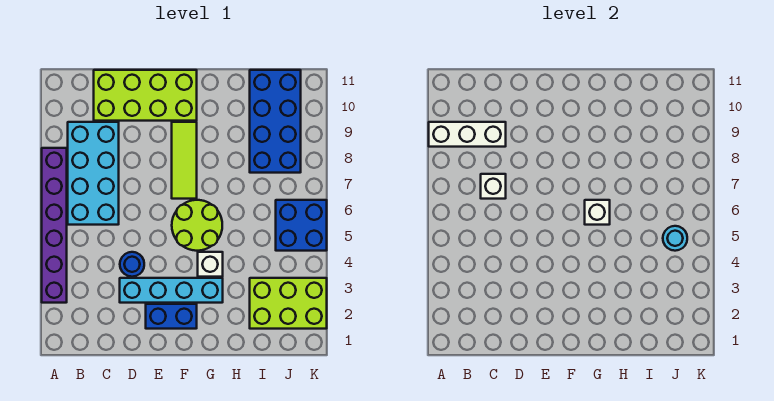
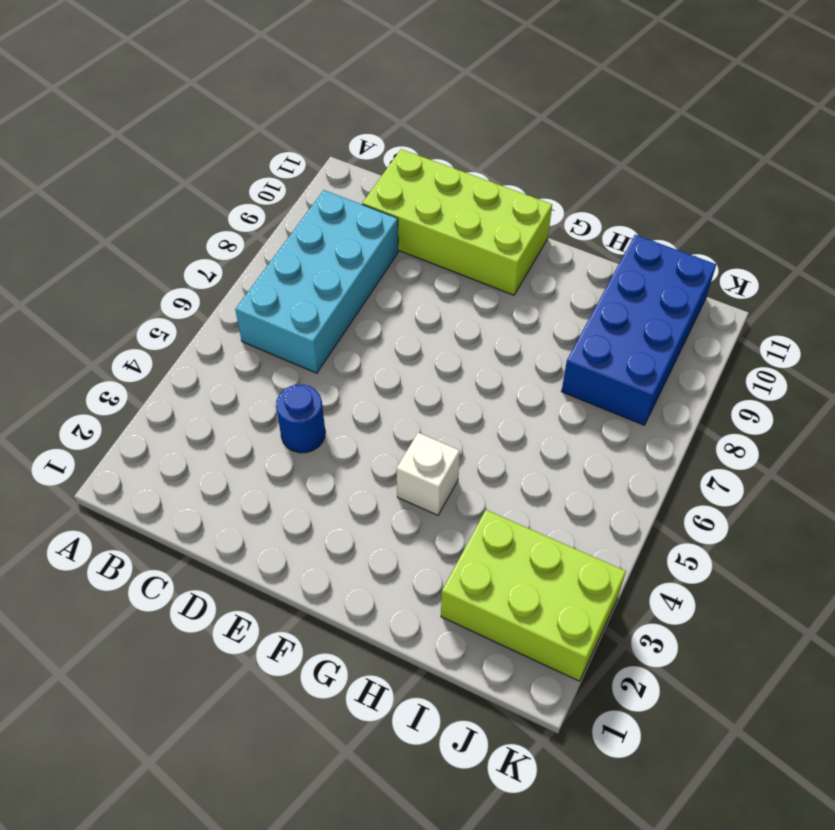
none -> purple 1x6 brick [42,148,67,303]
none -> cyan 1x4 brick [120,278,223,303]
none -> blue 1x2 brick [146,304,197,329]

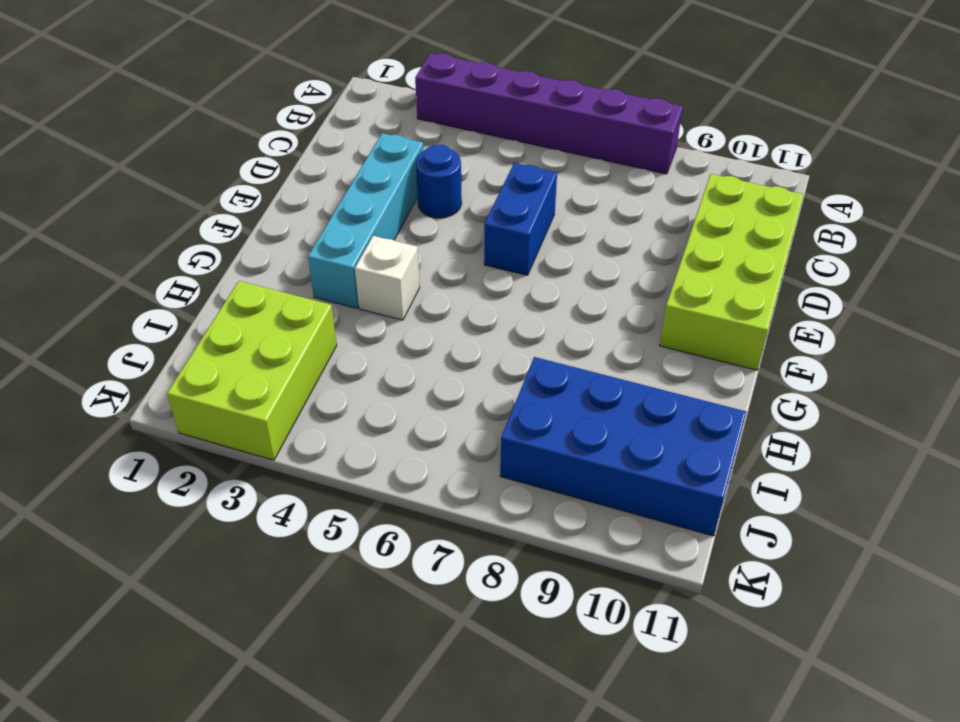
blue 1x2 brick [484,163,557,275] -> blue 1x2 brick moved to [146,304,197,329]
none -> cyan 2x4 brick [68,122,119,225]
none -> lime 2x2 round brick [172,200,222,251]
none -> lime 1x3 tile [172,122,197,199]

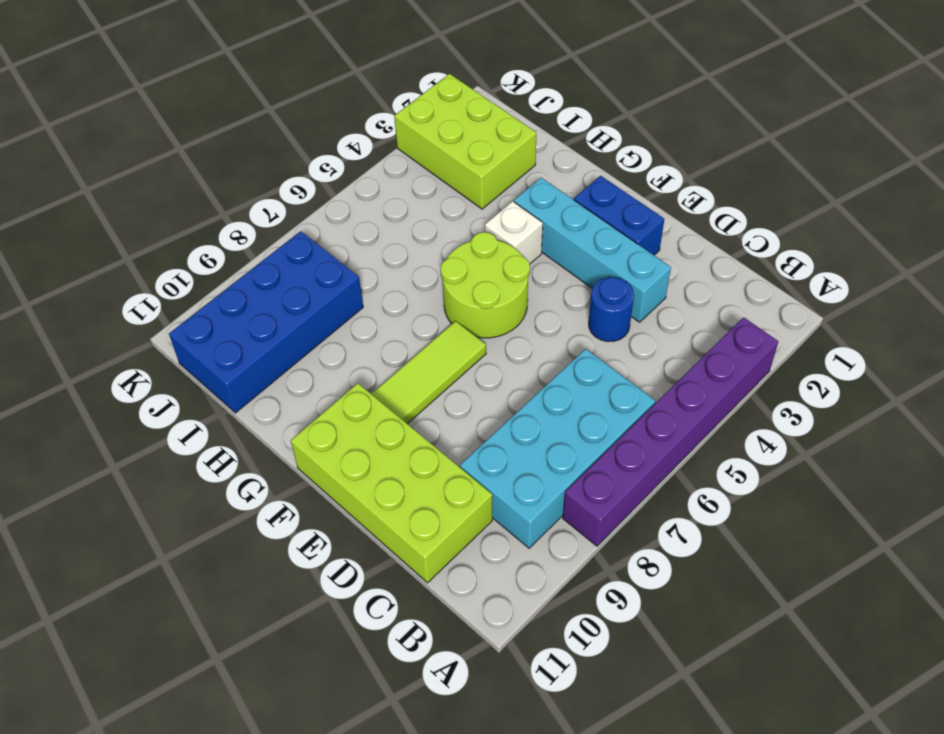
none -> blue 2x2 brick [276,200,327,251]
none -> white 1x3 brick [429,122,506,147]
none -> white 1x1 brick [481,174,506,199]

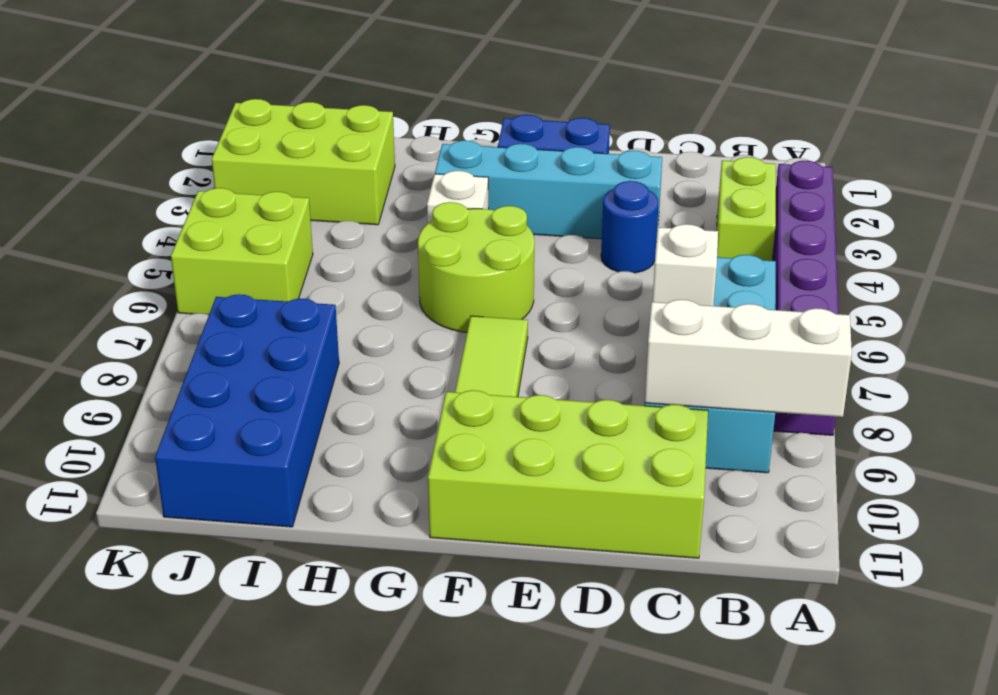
lime 1x2 brick [717,157,776,261] -> none
lime 2x2 brick [171,188,313,315] -> blue 2x2 brick [276,200,327,251]
none -> white 1x1 brick [585,200,610,225]
none -> cyan 1x1 round brick [663,226,687,251]

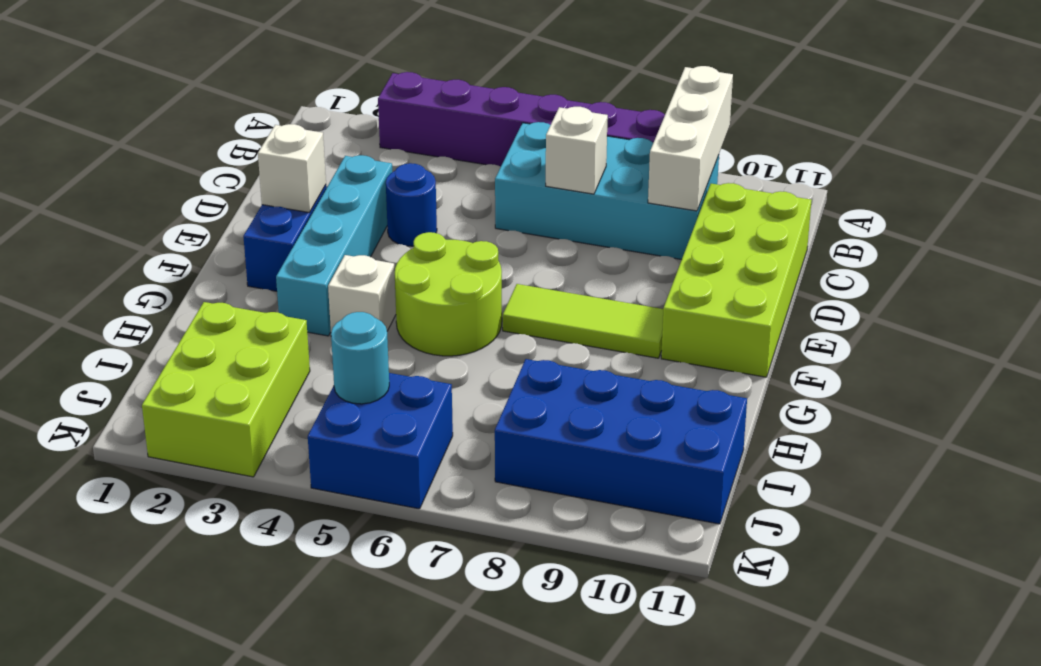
white 1x1 brick [258,124,326,213] -> white 1x1 brick moved to [585,200,610,225]

